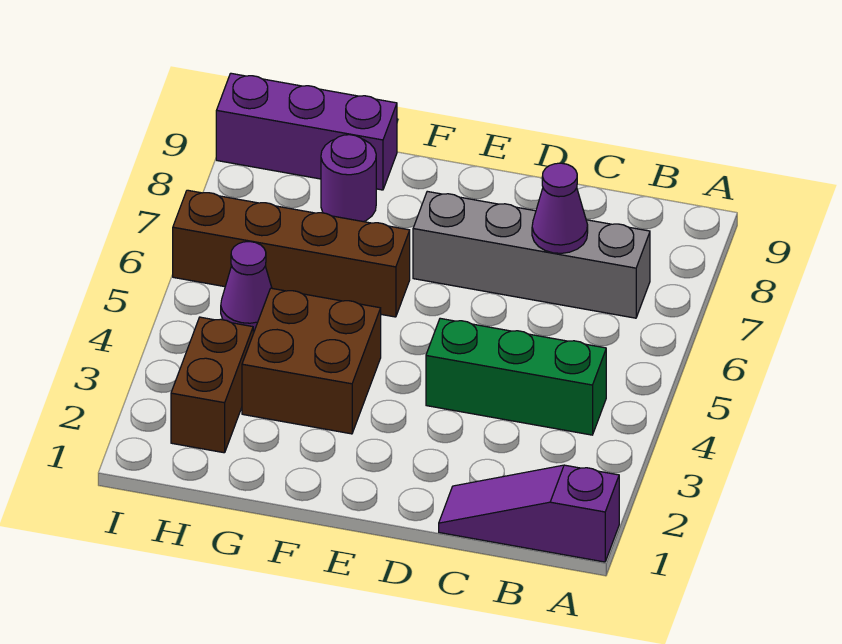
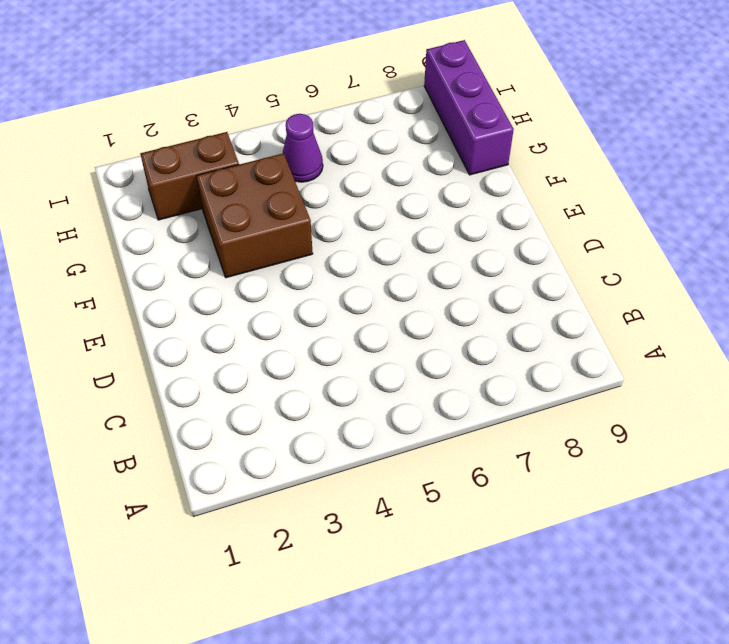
none -> purple 1x3 slope [439,465,619,562]
none -> green 1x3 brick [426,318,606,435]

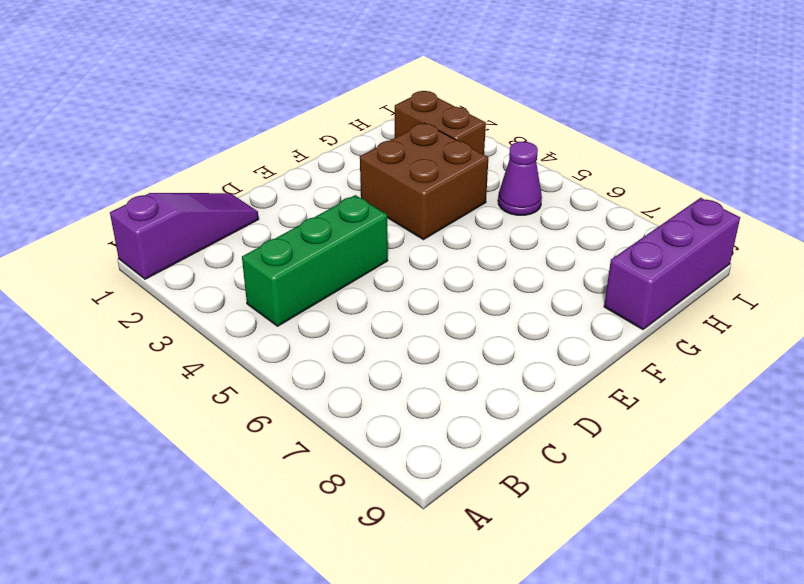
none -> grey 1x4 brick [413,191,650,318]
none -> brown 1x4 brick [173,190,410,317]

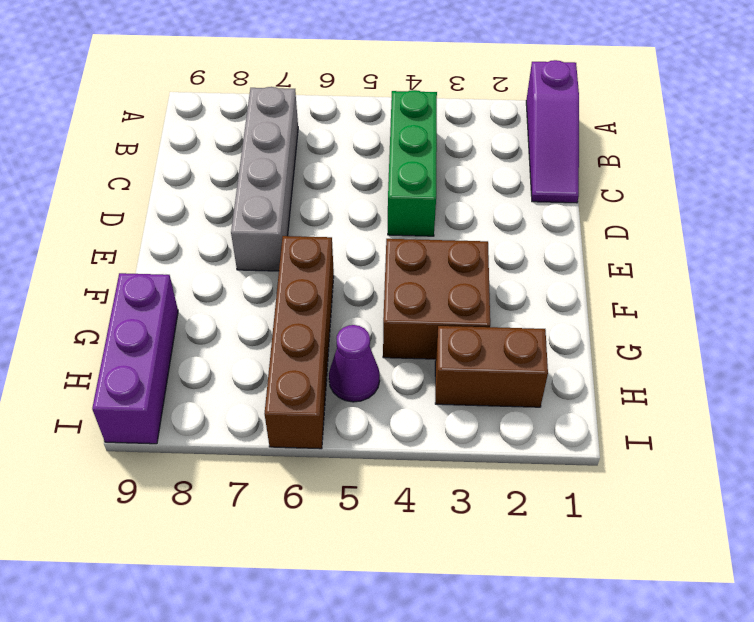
none -> purple 1x1 round brick [321,135,376,222]
none -> purple 1x1 cone [532,163,588,253]

